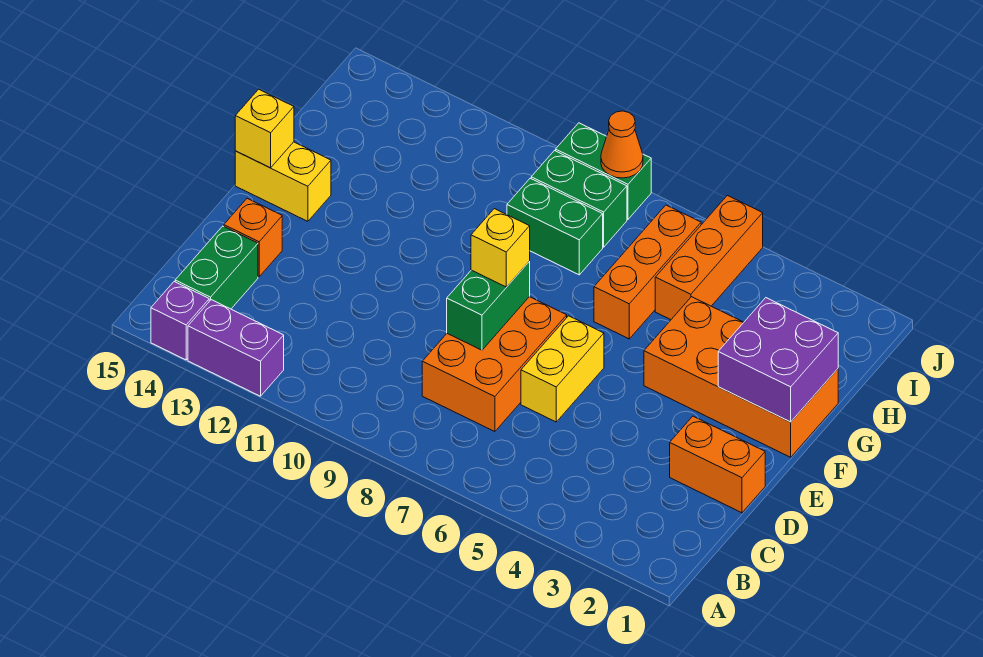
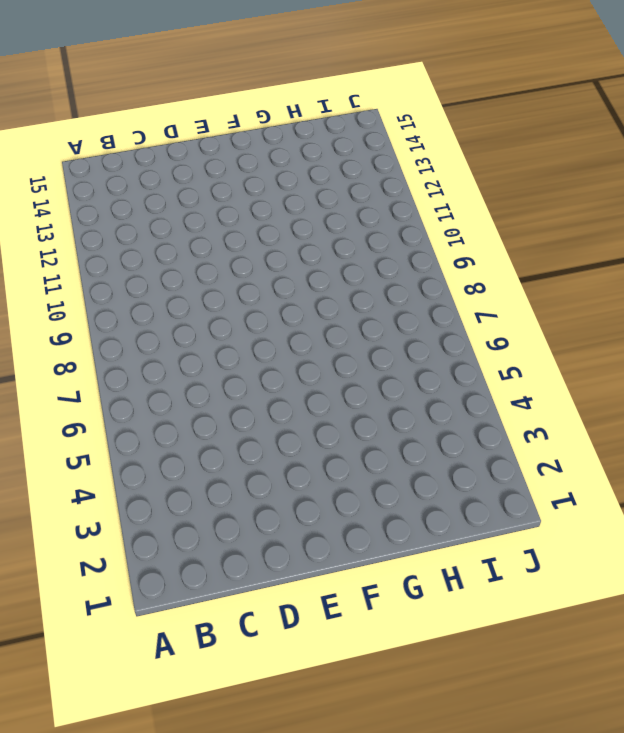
none -> purple 1x2 brick [188,300,284,396]
none -> purple 1x1 brick [151,282,209,360]
none -> green 1x2 brick [175,226,258,309]

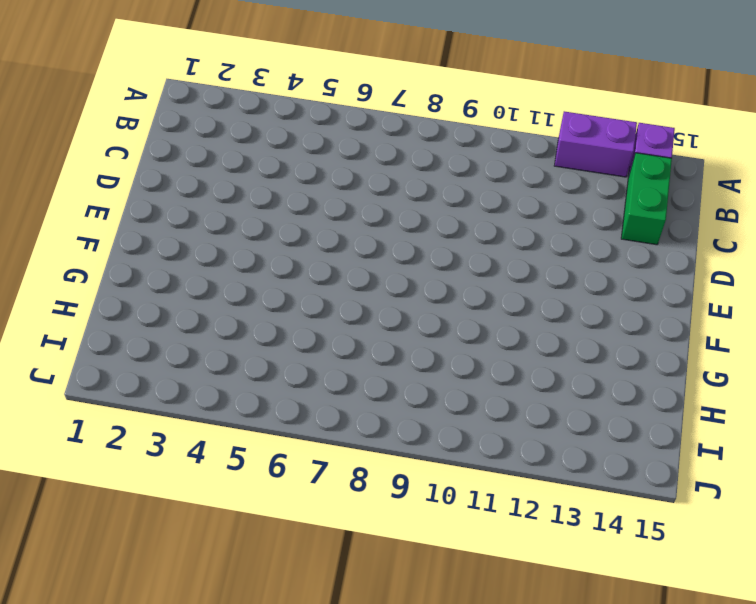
none -> orange 2x3 brick [422,297,567,432]
none -> orange 1x2 brick [670,416,765,513]
none -> yellow 1x2 brick [521,316,604,422]

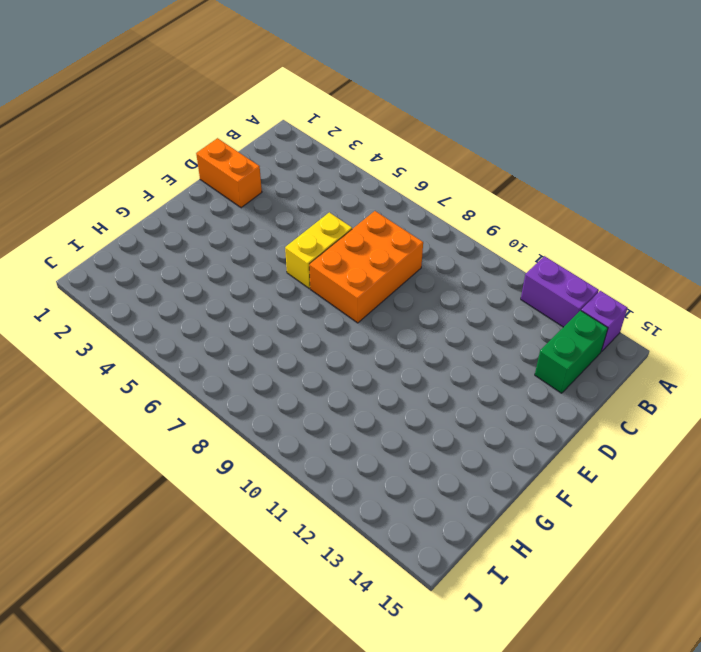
none -> orange 1x1 brick [224,198,282,277]
none -> orange 2x4 brick [644,297,838,457]
none -> yellow 1x2 brick [235,142,331,221]

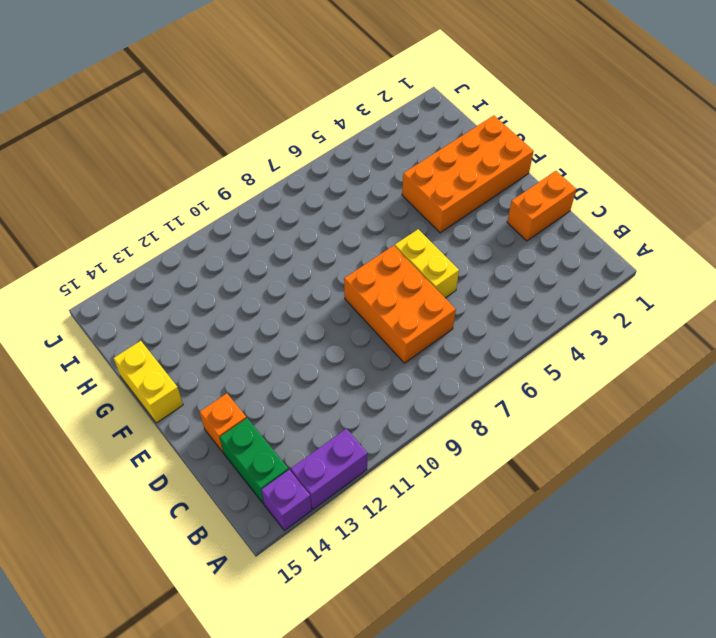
yellow 1x2 brick [113,341,183,423] -> yellow 1x2 brick turned to [235,142,331,221]
none -> orange 1x3 brick [594,205,701,339]
none -> orange 1x3 brick [655,195,763,320]
none -> green 1x2 brick [507,178,603,275]

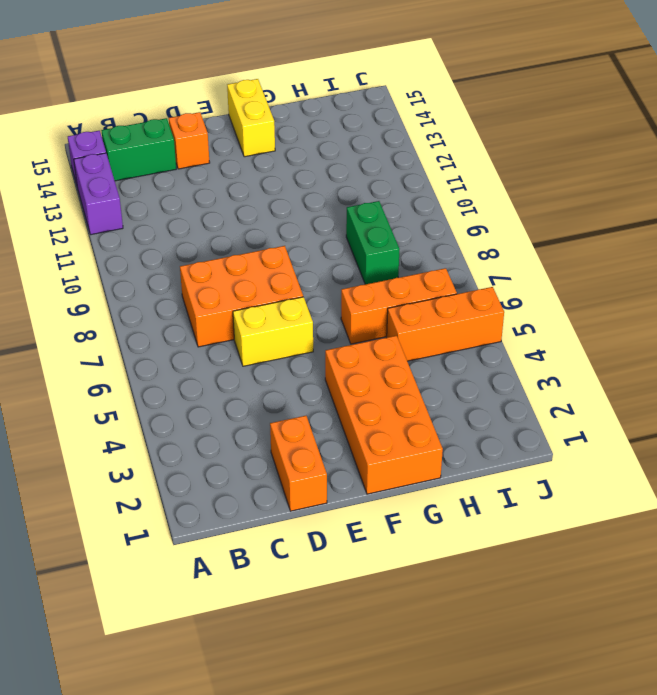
none -> green 1x2 brick [531,151,627,247]
none -> green 1x2 brick [556,123,651,219]
none -> green 1x2 brick [447,262,530,350]

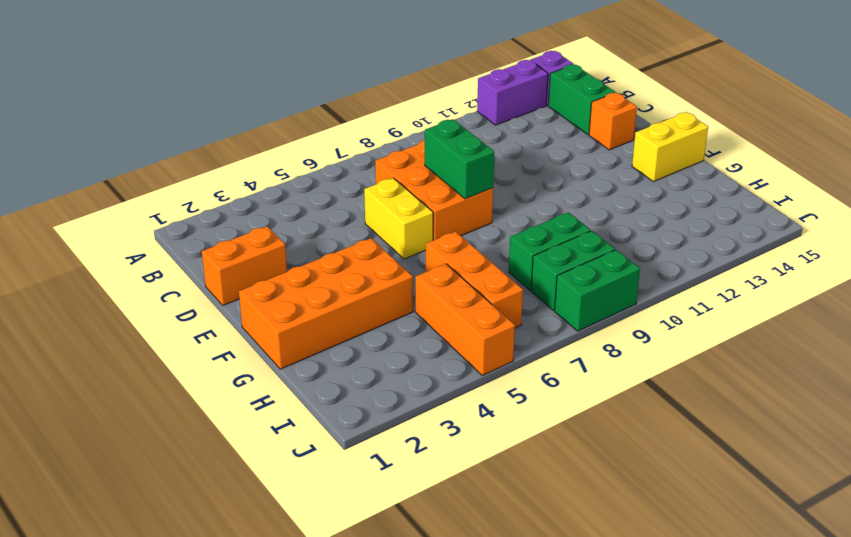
none -> purple 2x2 brick [718,298,838,422]
none -> yellow 1x1 brick [235,89,294,168]
none -> orange 1x1 cone [601,111,643,178]

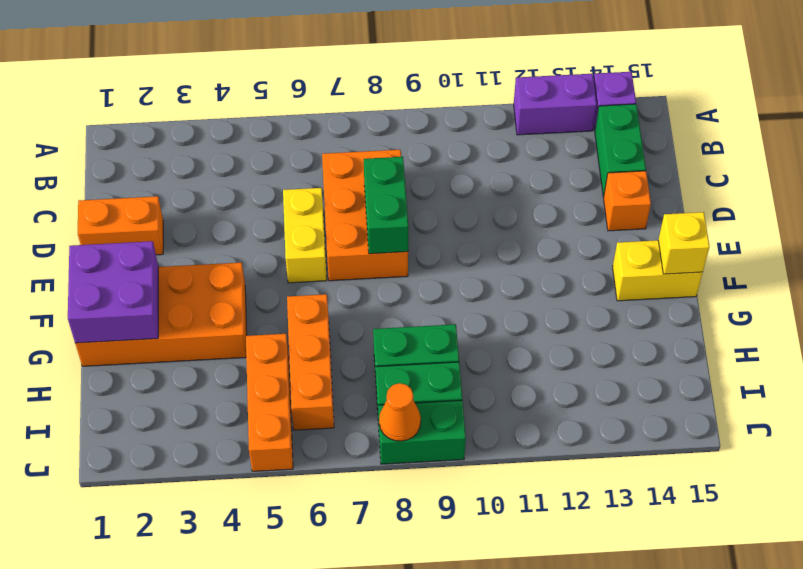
none -> yellow 1x1 brick [471,209,530,287]

